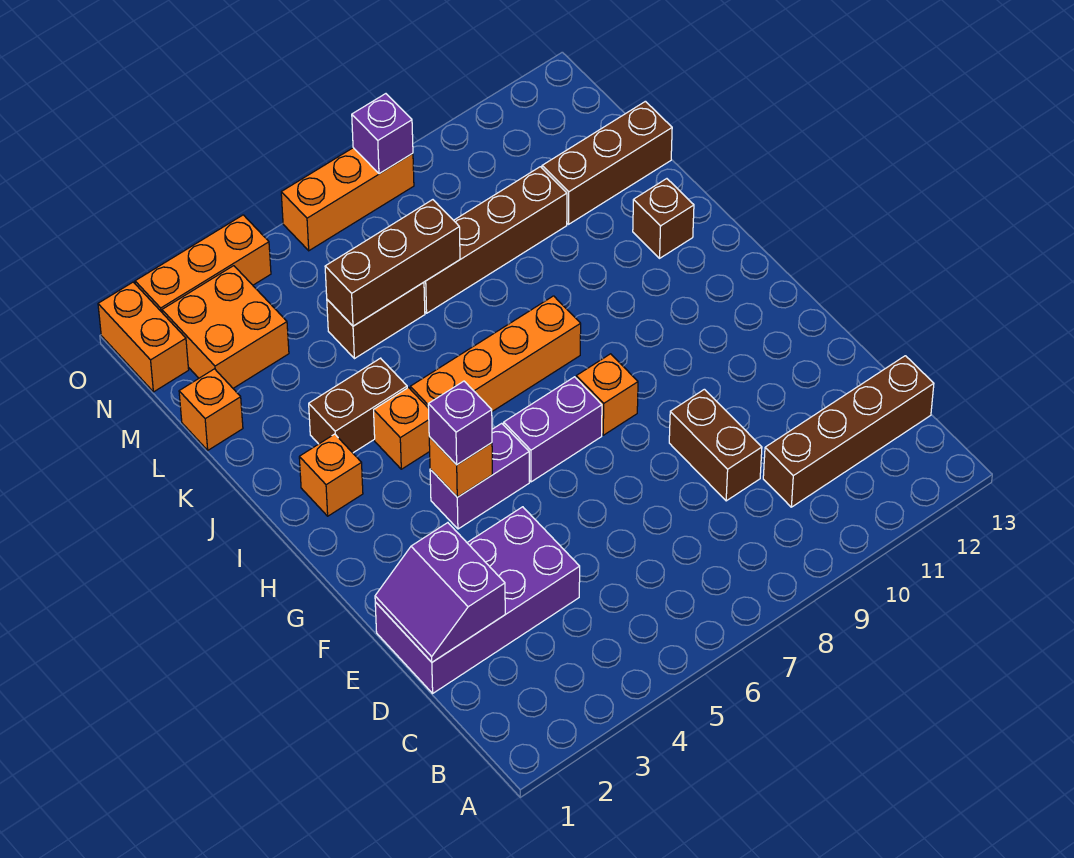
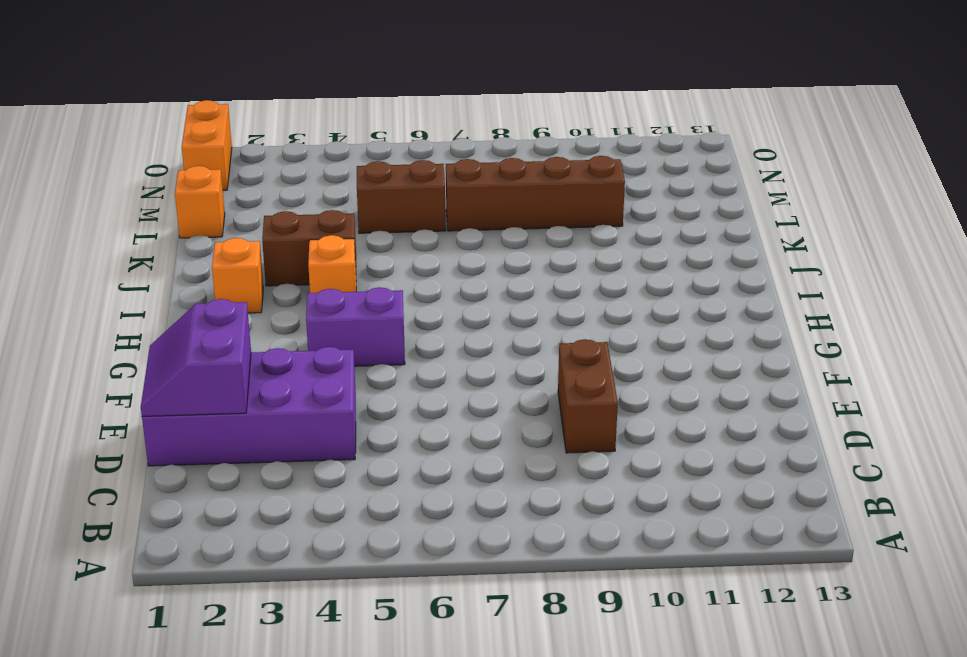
none -> brown 1x4 brick [763,356,934,507]
none -> purple 1x2 brick [504,377,602,482]
none -> orange 1x1 brick [576,354,638,435]

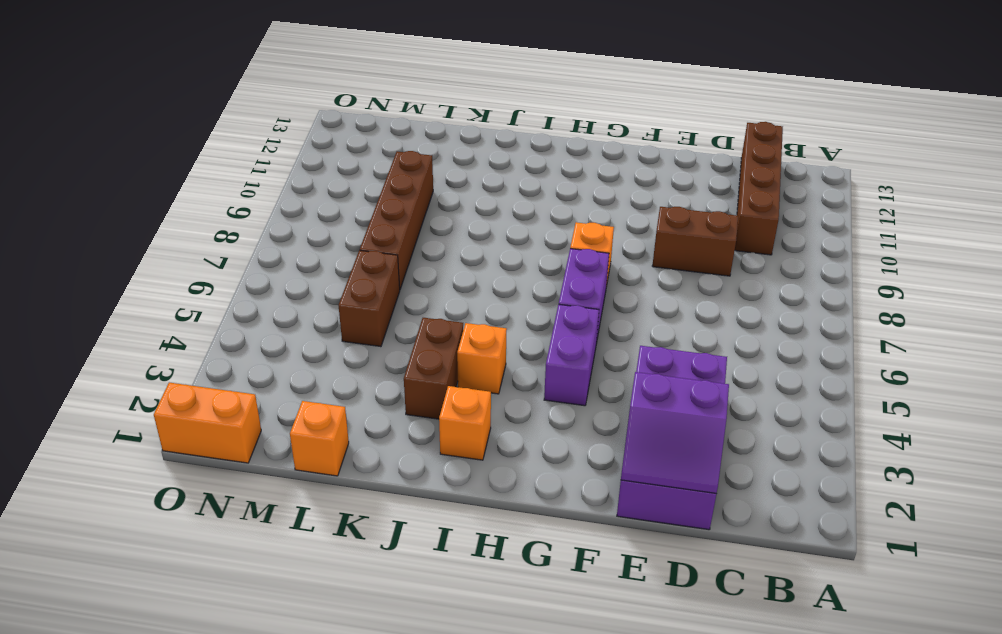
none -> orange 1x4 brick [410,296,581,411]
none -> brown 1x1 brick [633,179,694,258]
none -> brown 1x3 brick [542,101,672,224]

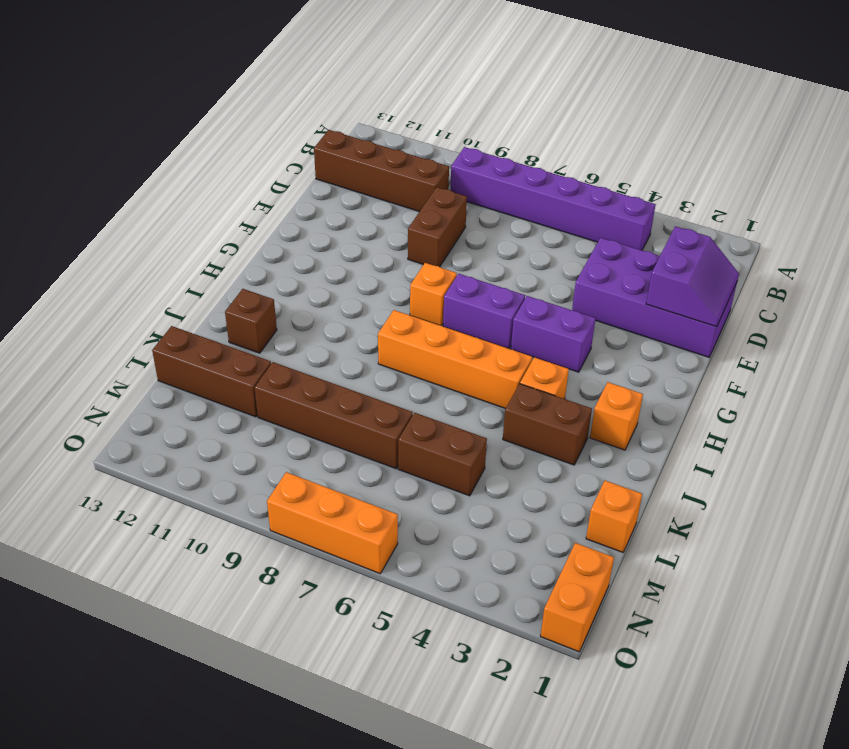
purple 1x6 brick [451,147,656,250] -> none
none -> orange 2x2 brick [162,266,289,388]
none -> orange 1x3 brick [135,215,271,312]
none -> orange 1x1 brick [429,437,492,497]

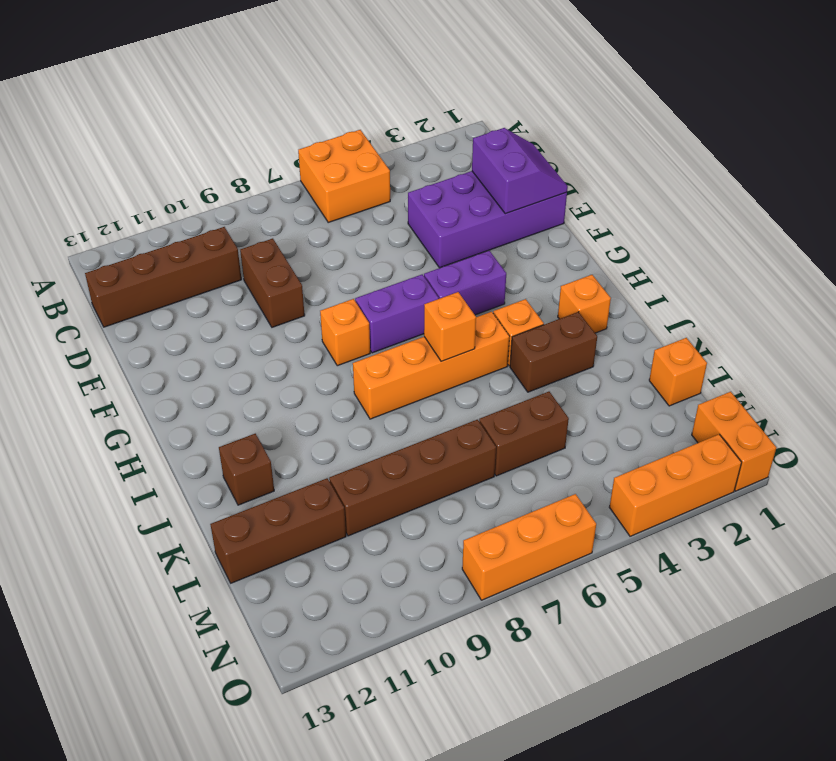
orange 2x2 brick [298,130,390,222] -> orange 2x2 brick moved to [162,266,289,388]
orange 1x1 brick [424,292,476,362] -> orange 1x1 brick moved to [429,437,492,497]
none -> brown 1x3 brick [325,200,460,326]
none -> purple 1x1 brick [352,94,413,174]
none -> purple 1x1 brick [428,381,492,465]

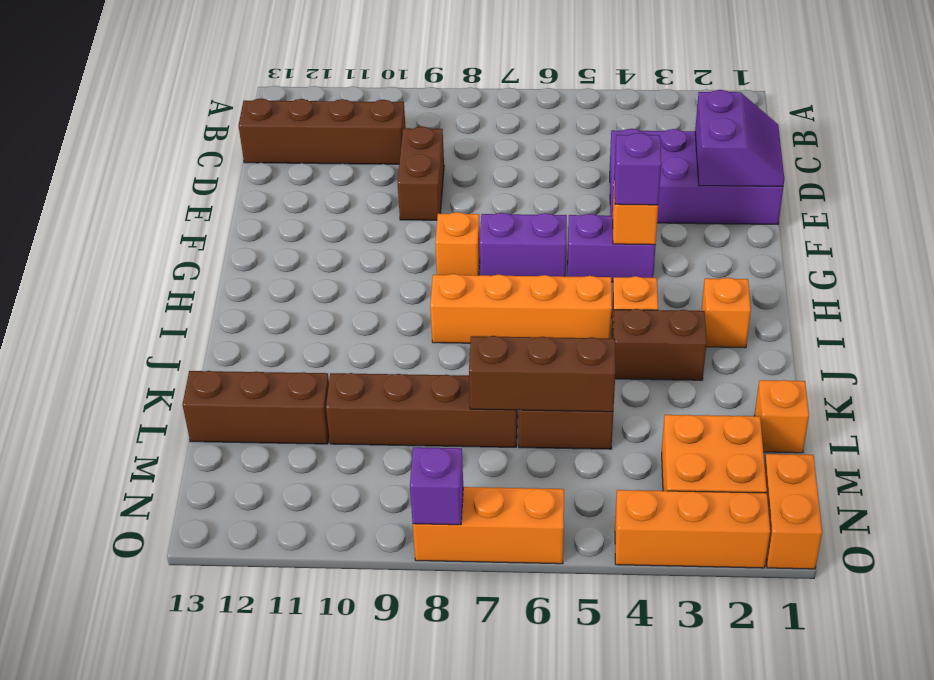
none -> brown 1x1 brick [633,179,694,258]

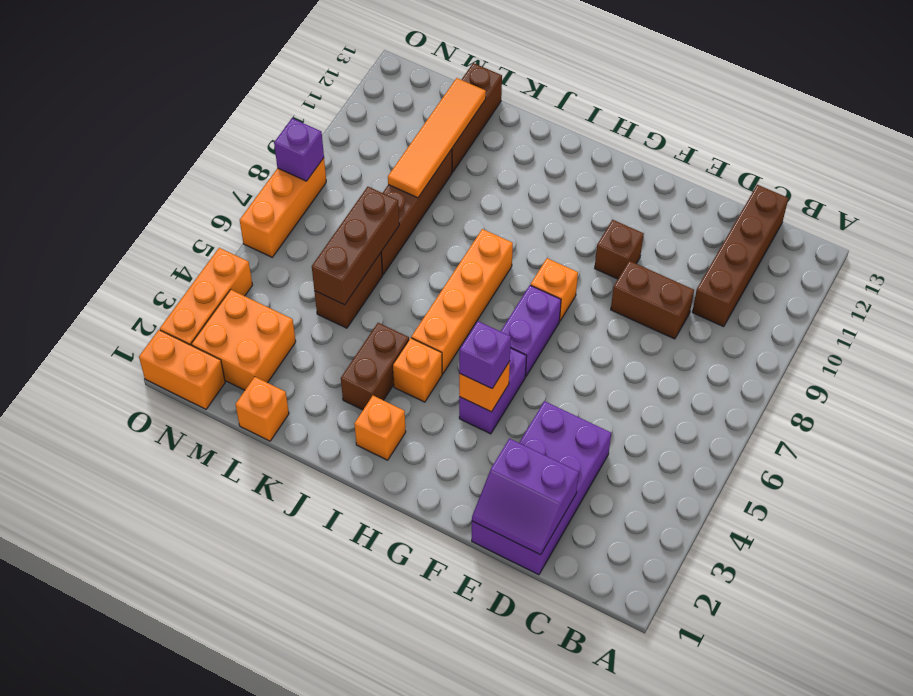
brown 1x1 brick [595,220,644,279] -> brown 1x1 brick moved to [633,179,694,258]
orange 1x4 tile [388,78,486,198] -> none

